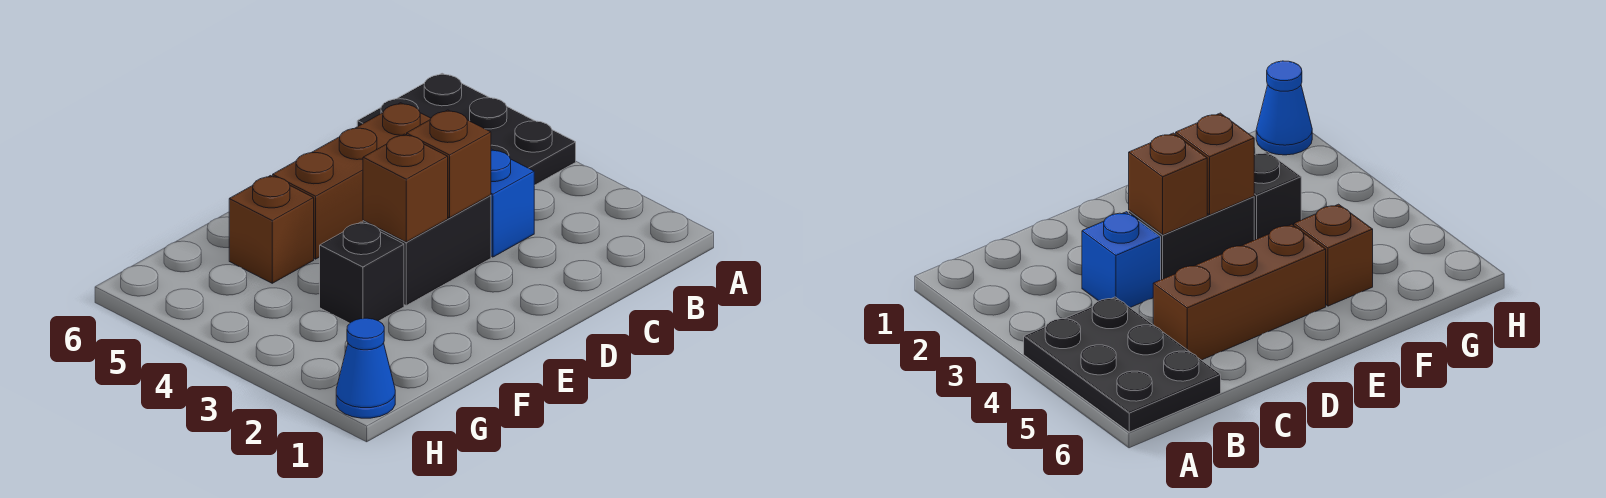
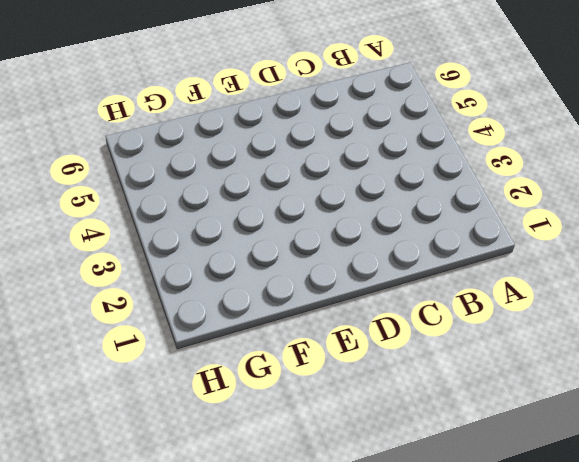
none -> black 2x3 plate [357,73,576,185]
none -> blue 1x1 brick [491,149,534,257]

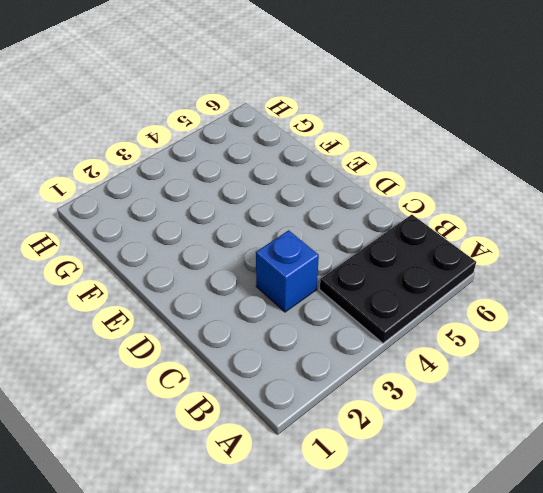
none -> brown 1x3 brick [273,103,431,259]
none -> black 1x2 brick [363,195,491,305]

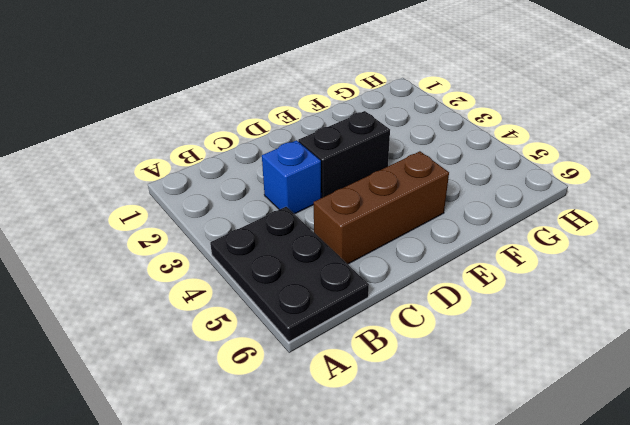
none -> black 1x1 brick [320,222,404,323]
none -> brown 1x1 brick [229,176,314,283]

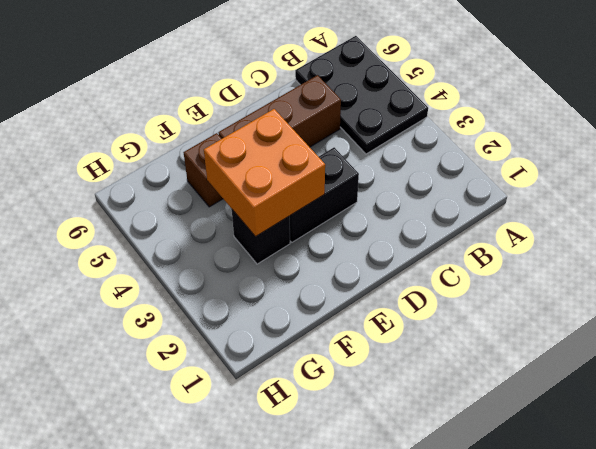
orange 2x2 brick [204,109,325,237] -> brown 1x1 brick [363,134,448,242]
none -> blue 1x1 brick [491,149,534,257]
none -> blue 1x1 cone [336,318,395,418]

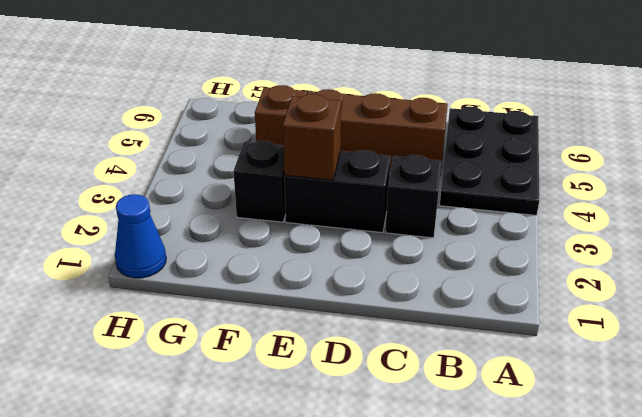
black 1x1 brick [385,155,442,238] -> blue 1x1 brick [491,149,534,257]
none -> brown 1x1 brick [407,110,491,218]

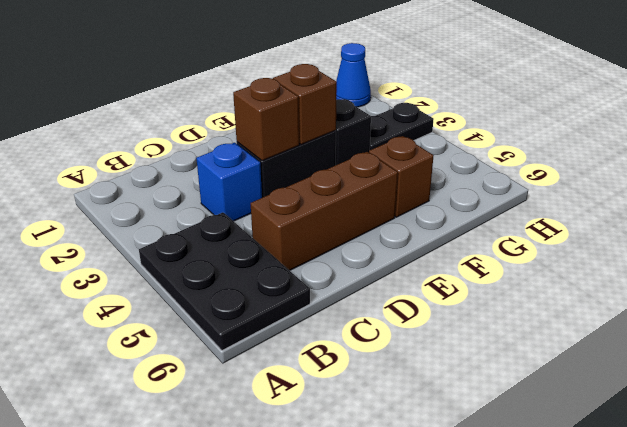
black 1x2 plate [370,103,434,150] -> none

